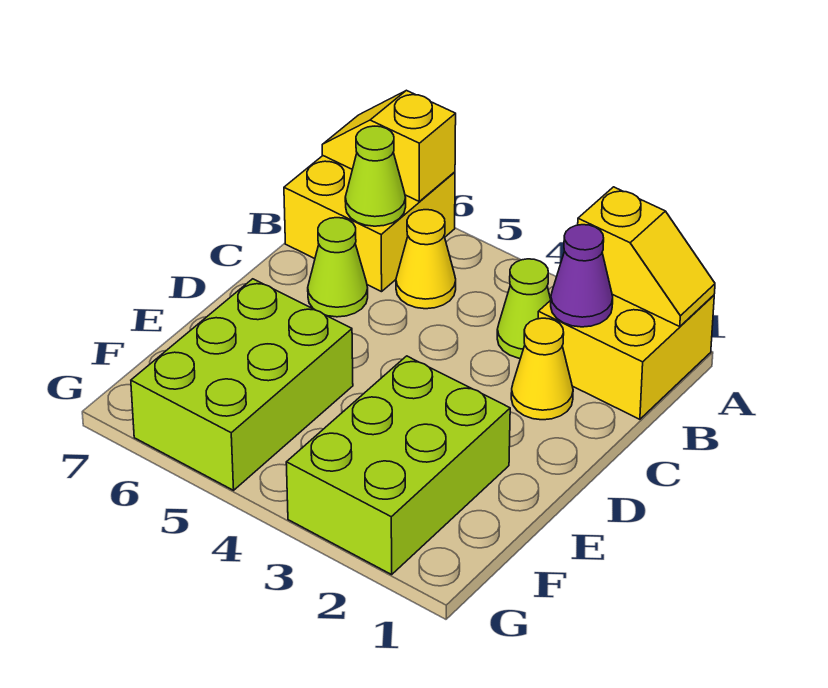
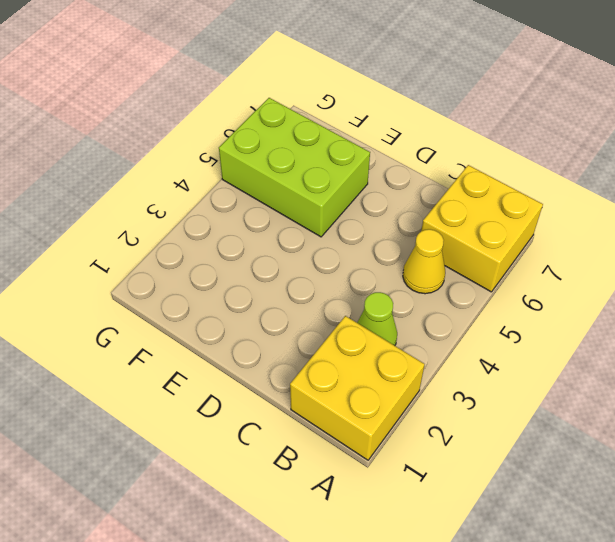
none -> yellow 1x1 cone [511,318,573,420]
none -> lime 1x1 cone [308,218,368,317]
none -> lime 2x3 brick [286,356,510,575]

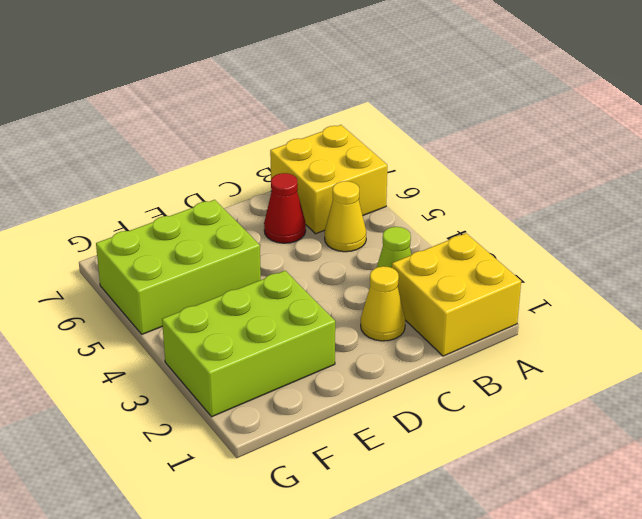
red 1x1 cone [264,173,306,243] -> lime 1x1 cone [308,218,368,317]
none -> yellow 1x2 slope [578,187,715,327]
none -> yellow 1x2 slope [322,90,456,201]
none -> purple 1x1 cone [551,225,613,327]

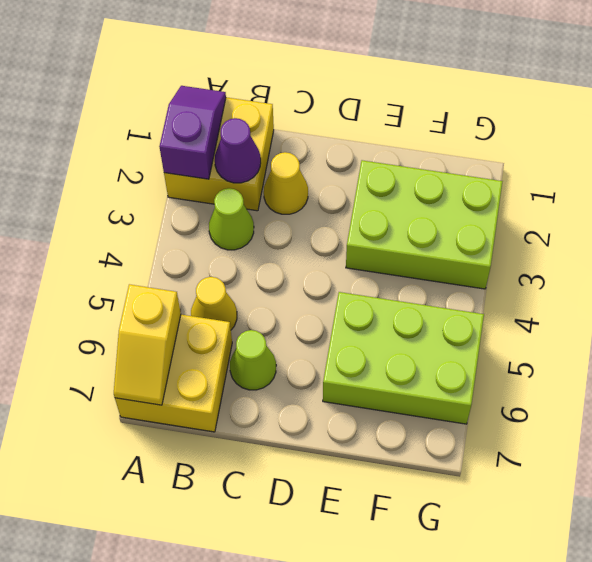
purple 1x2 slope [159,86,226,179] -> yellow 1x2 slope [578,187,715,327]
none -> lime 1x1 cone [345,126,406,226]

